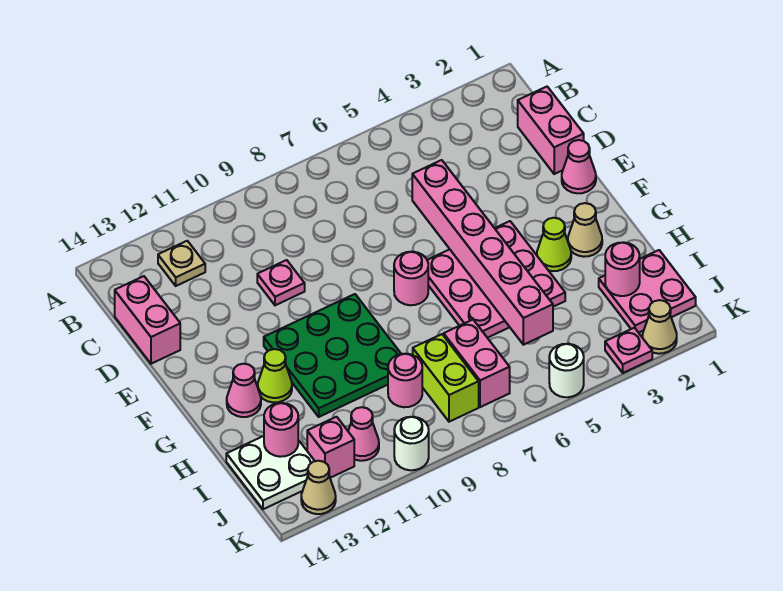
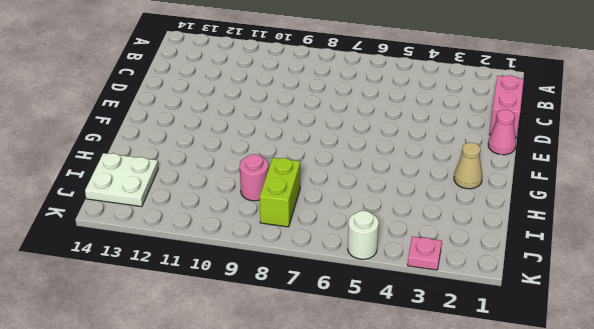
none -> tan 1x1 plate [158,241,205,286]
none -> pink 1x2 brick [115,276,180,364]
none -> pink 1x1 plate [257,260,305,305]

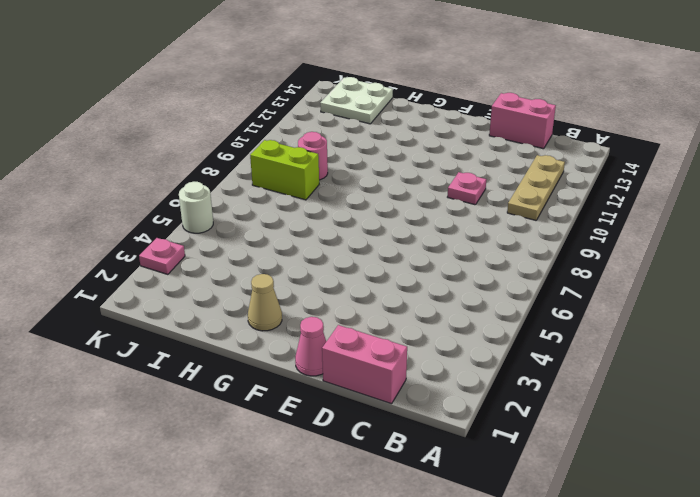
tan 1x3 plate [507,155,565,220] -> tan 1x1 plate [158,241,205,286]
none -> pink 3x3 plate [427,221,565,338]
none -> pink 1x1 round brick [394,252,428,305]
none -> green 3x3 plate [264,294,401,417]

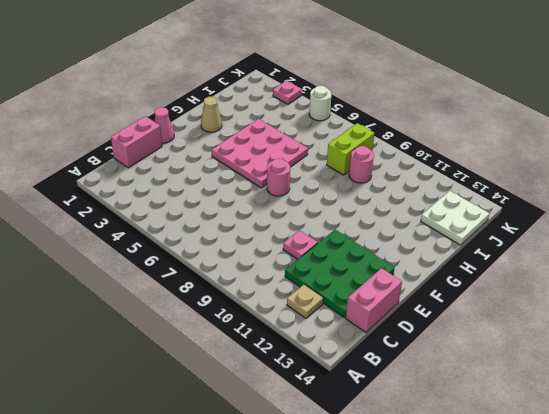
green 3x3 plate [285,230,394,318] -> green 3x3 plate moved to [264,294,401,417]
none -> lime 1x1 cone [537,218,571,271]
none -> lime 1x1 cone [258,349,292,402]
none -> pink 1x1 cone [227,364,261,417]

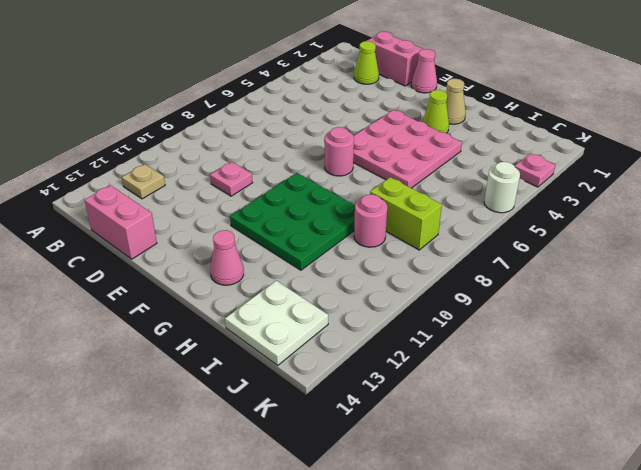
lime 1x1 cone [354,41,379,84] -> lime 1x1 cone moved to [258,349,292,402]
none -> pink 2x2 plate [599,250,696,333]
none -> pink 1x2 brick [444,320,510,407]
none -> pink 1x1 cone [348,407,379,461]

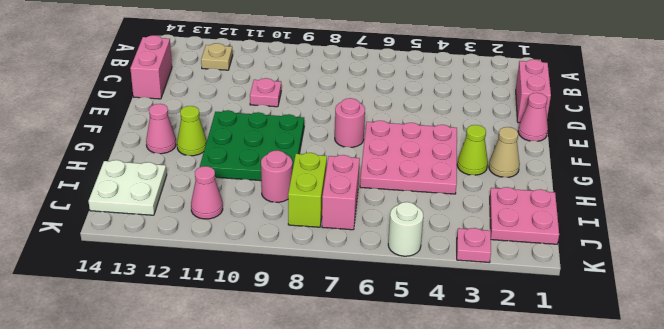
none -> pink 1x1 brick [307,417,354,478]
none -> tan 1x1 cone [643,300,677,354]
none -> white 1x1 round brick [394,417,429,470]

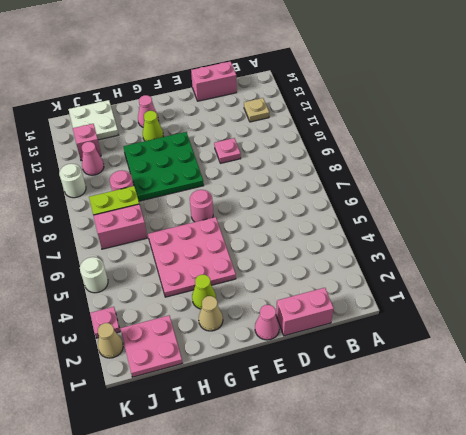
none -> tan 1x1 cone [301,461,336,514]
none -> pink 1x6 brick [412,160,553,345]
none -> pink 1x1 round brick [605,242,640,296]

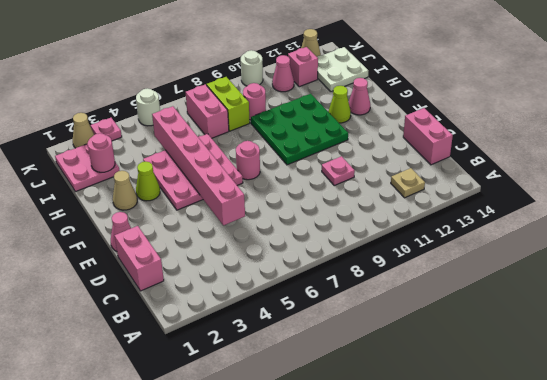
none -> pink 1x1 round brick [264,403,298,457]

